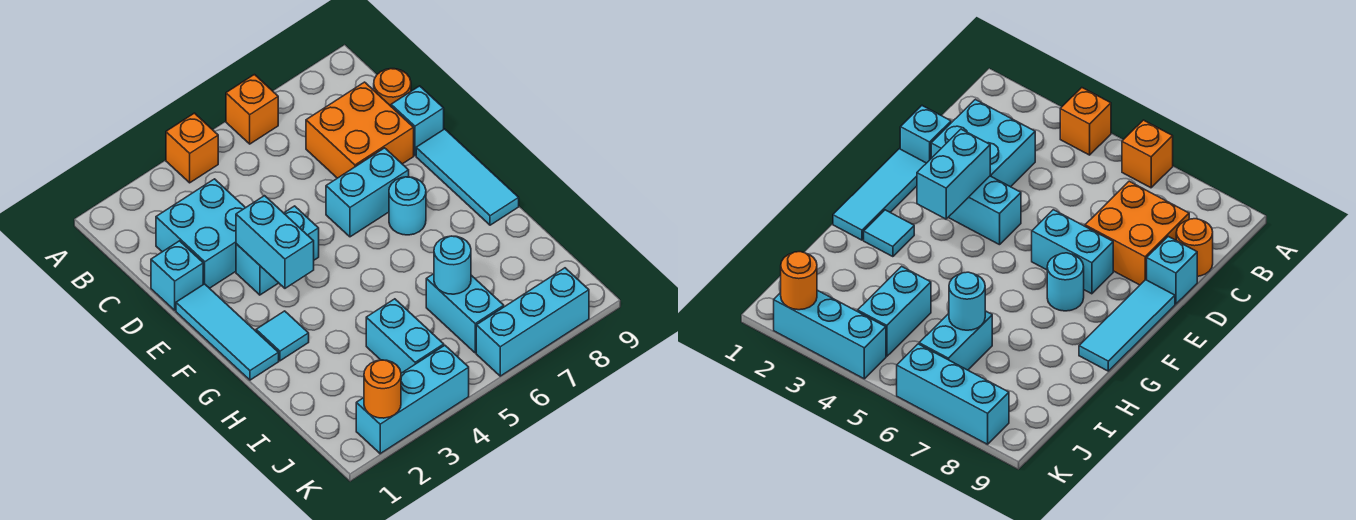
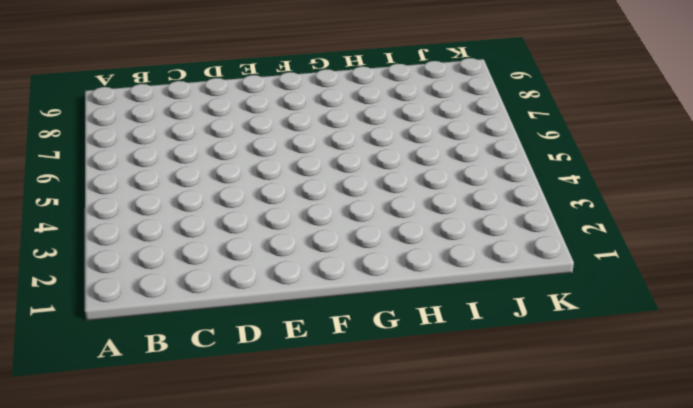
none -> orange 1x1 brick [166,113,218,183]
none -> orange 1x1 brick [226,75,278,144]
none -> cyan 2x2 brick [156,179,245,288]

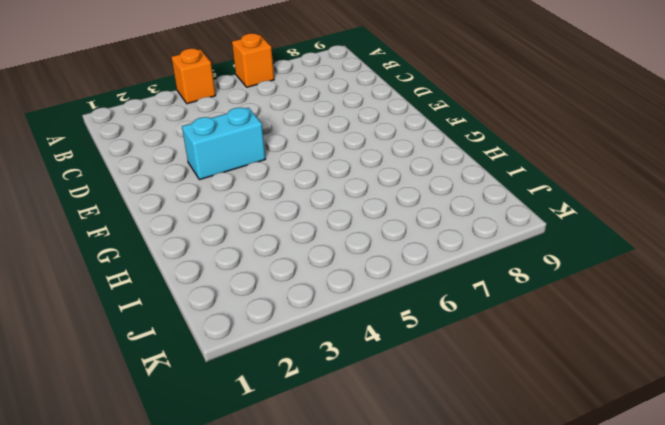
none -> cyan 2x2 brick [156,179,245,288]
none -> orange 2x2 brick [306,82,414,178]
none -> orange 1x1 round brick [374,69,411,106]

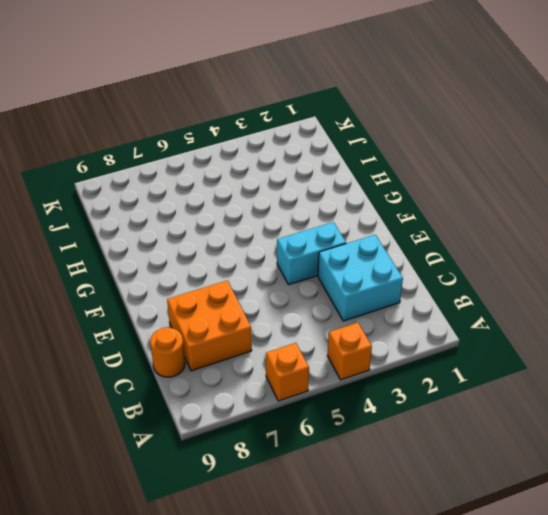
none -> cyan 1x1 brick [151,241,203,310]
none -> cyan 1x1 brick [391,86,444,156]
none -> cyan 1x3 tile [176,284,279,380]

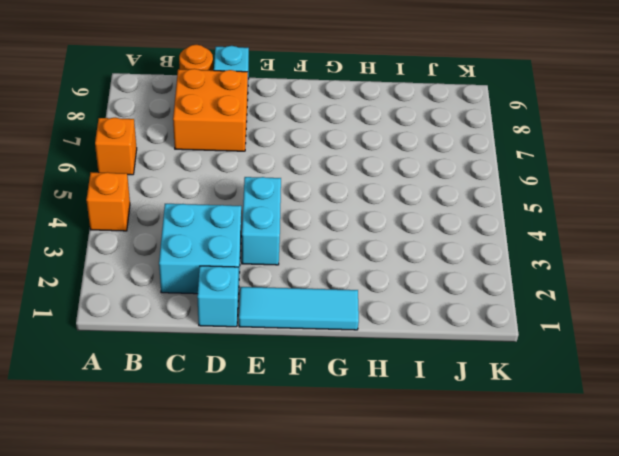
none -> cyan 1x2 brick [326,148,409,237]
none -> cyan 1x3 tile [416,129,519,225]
none -> cyan 1x1 round brick [389,177,426,235]

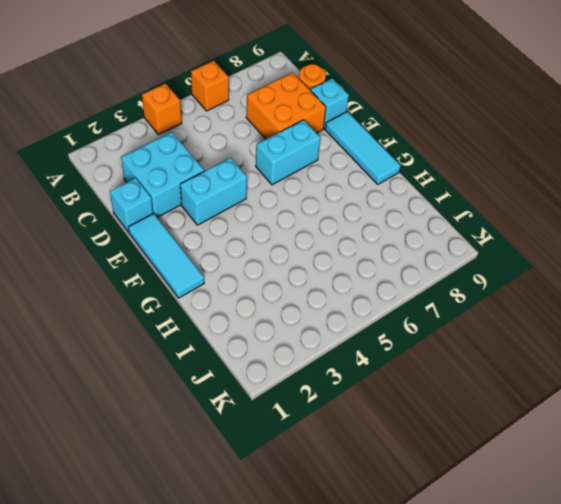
none -> cyan 1x1 round brick [389,177,426,235]
none -> cyan 1x1 tile [256,311,309,361]
none -> cyan 1x2 brick [366,299,444,373]

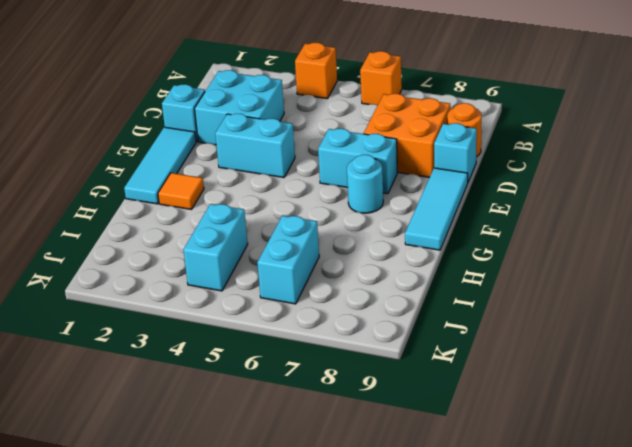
orange 1x1 tile [158,173,204,209] -> cyan 1x1 tile [256,311,309,361]
none -> cyan 1x3 brick [356,345,469,454]
none -> cyan 1x3 brick [476,268,589,376]
none -> cyan 1x2 brick [236,196,314,288]

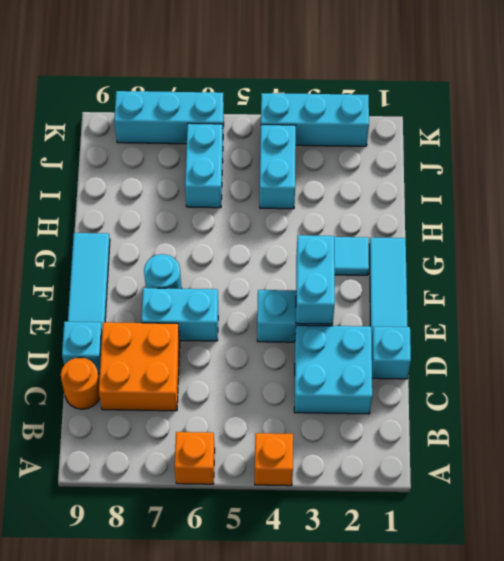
none -> cyan 1x1 round brick [434,236,471,294]
none -> orange 1x1 round brick [364,360,401,418]

